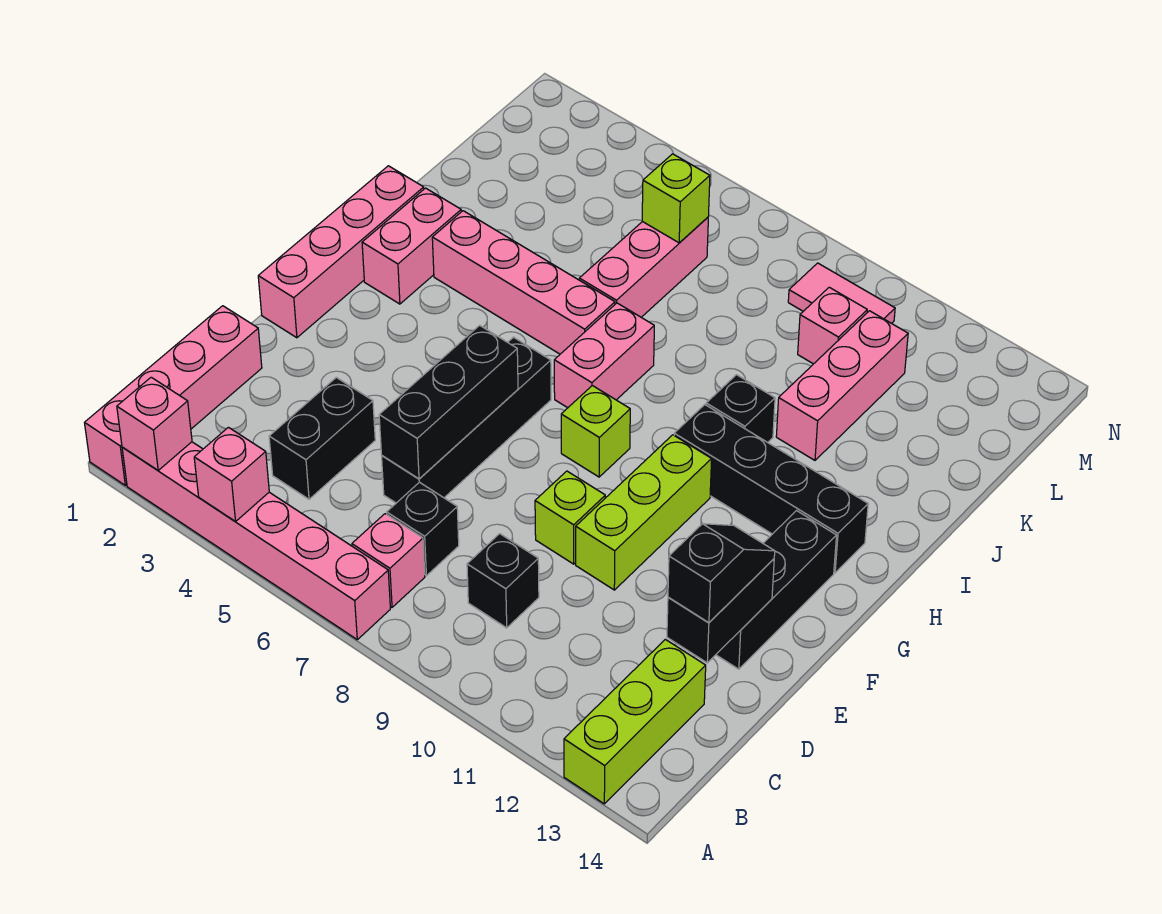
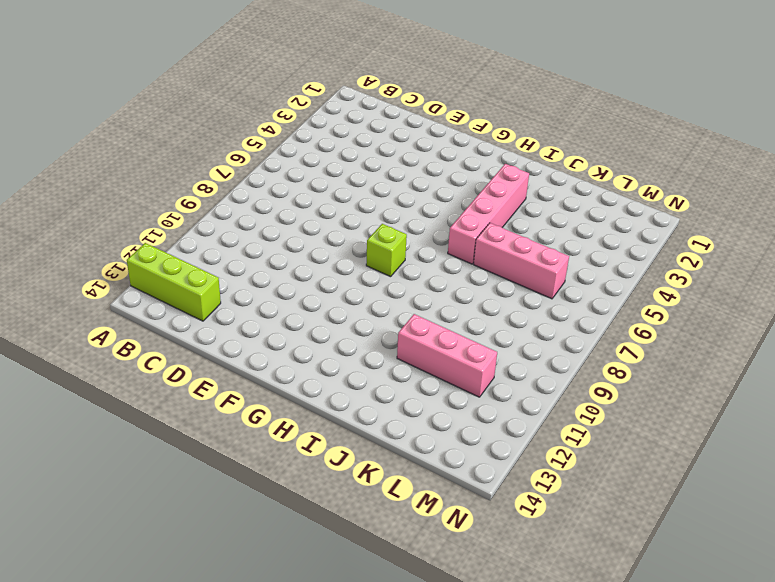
none -> pink 1x4 brick [85,306,262,485]
none -> pink 1x6 brick [122,442,390,640]
none -> pink 1x1 brick [352,514,425,607]

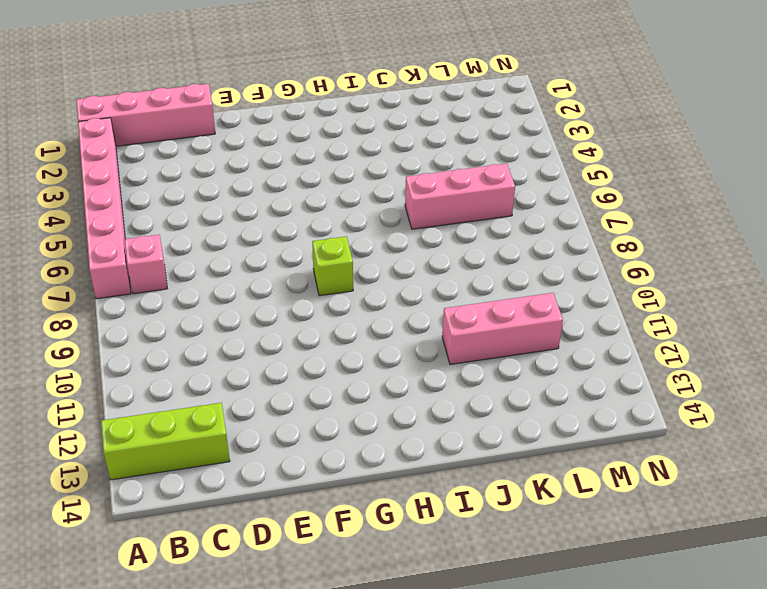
none -> black 1x2 brick [269,378,375,499]
none -> black 1x1 brick [387,482,459,576]
none -> black 1x1 brick [467,534,539,628]

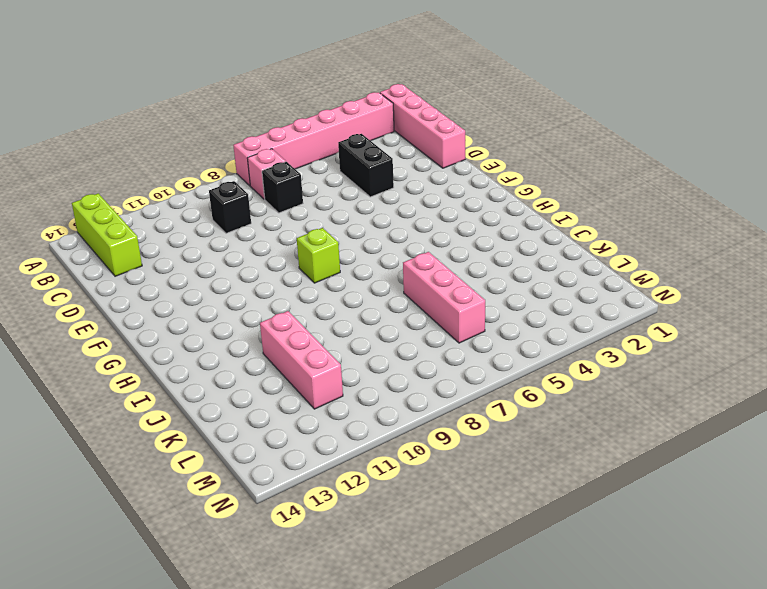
none -> black 1x4 brick [382,337,551,503]
none -> lime 1x1 brick [535,471,605,564]
none -> lime 1x3 brick [576,435,712,590]

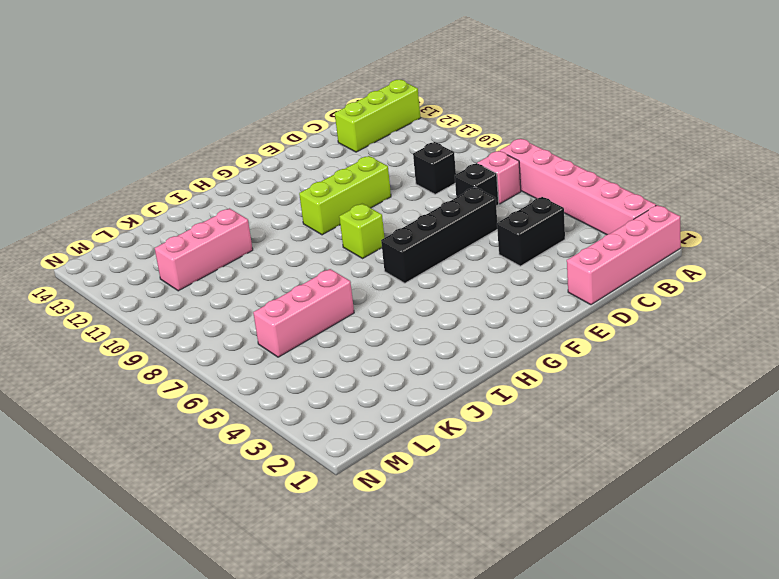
none -> lime 1x1 brick [535,471,605,564]
none -> black 1x3 brick [716,511,837,669]
none -> pink 1x4 brick [258,166,424,338]

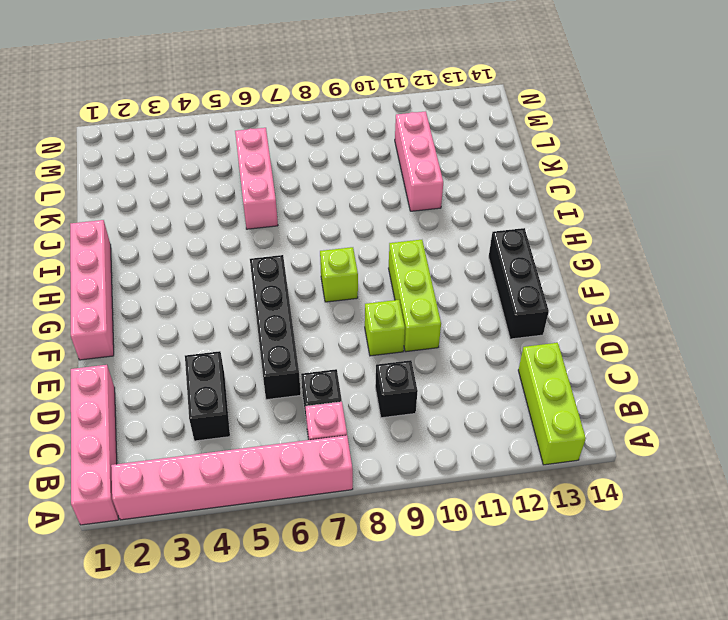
none -> pink 1x2 brick [362,188,461,304]
none -> pink 1x2 brick [554,303,654,408]
none -> black 1x4 brick [674,405,868,573]

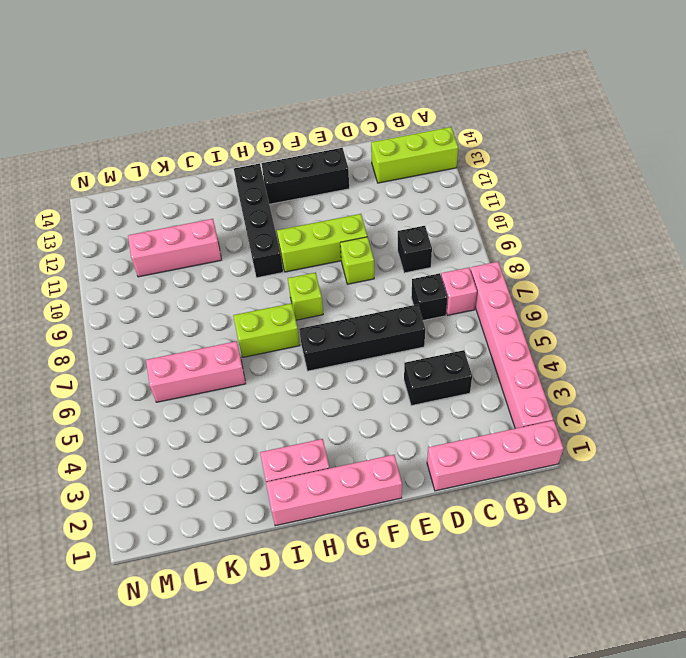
lime 1x2 brick [233,303,300,357] -> pink 1x2 brick [554,303,654,408]
none -> pink 1x4 brick [432,211,615,354]
none -> black 1x1 brick [706,375,775,442]
none -> pink 1x1 brick [798,287,867,364]

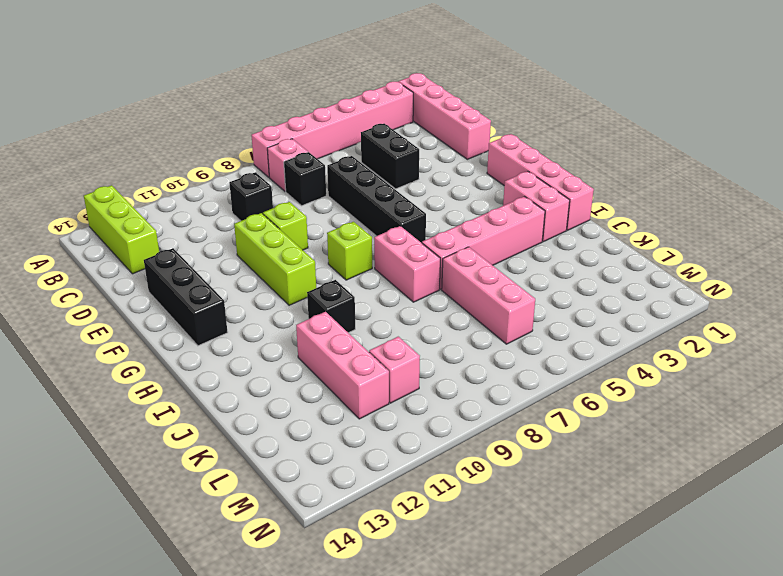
none -> black 1x4 brick [674,405,868,573]
none -> pink 1x2 tile [788,263,895,323]
none -> pink 1x1 brick [117,377,192,470]

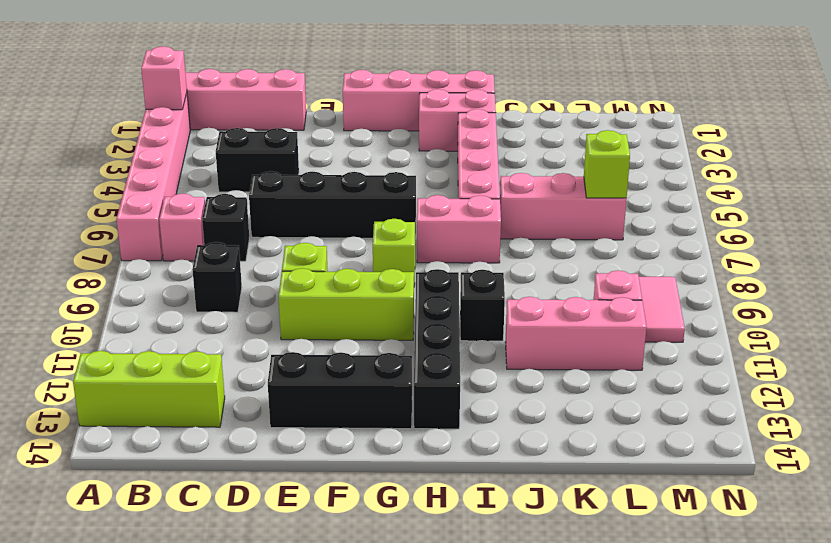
none -> pink 1x1 brick [194,427,269,522]
none -> black 1x3 brick [379,325,518,479]
none -> black 1x2 brick [667,559,774,663]

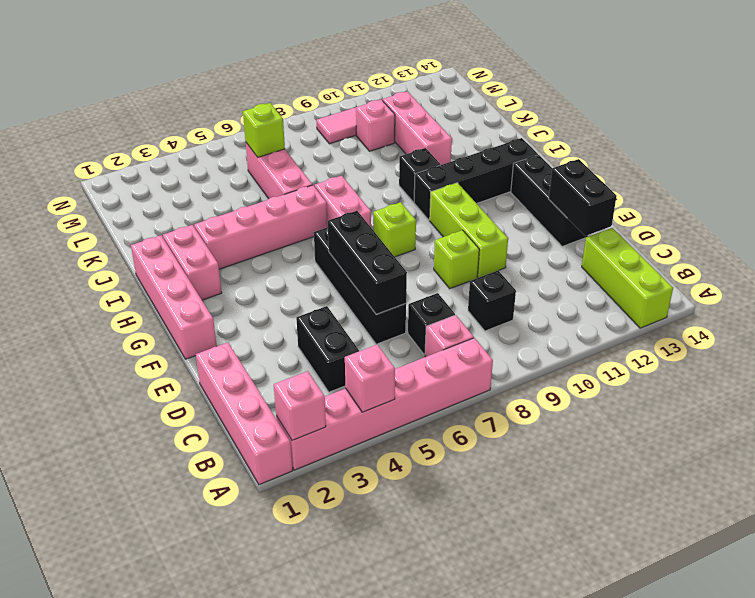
none -> black 1x2 slope [668,524,775,623]

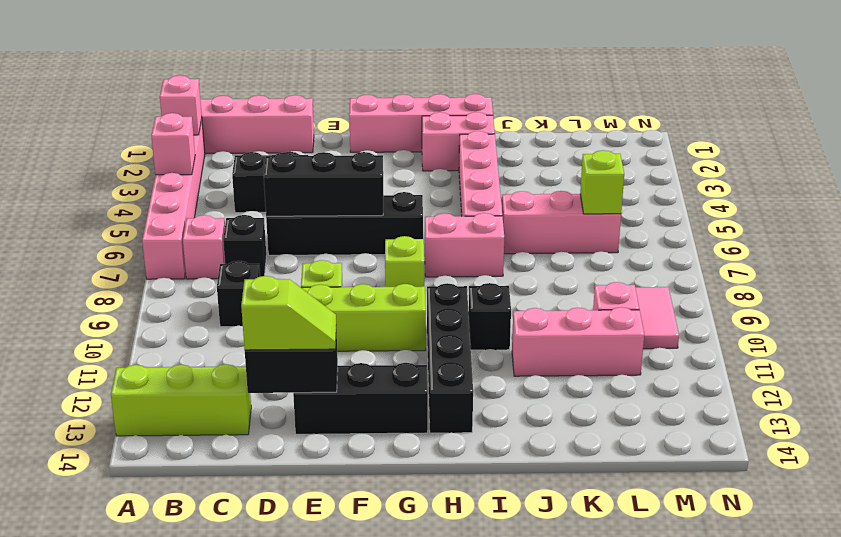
lime 1x2 slope [241,276,336,350] -> black 1x2 slope [668,524,775,623]

